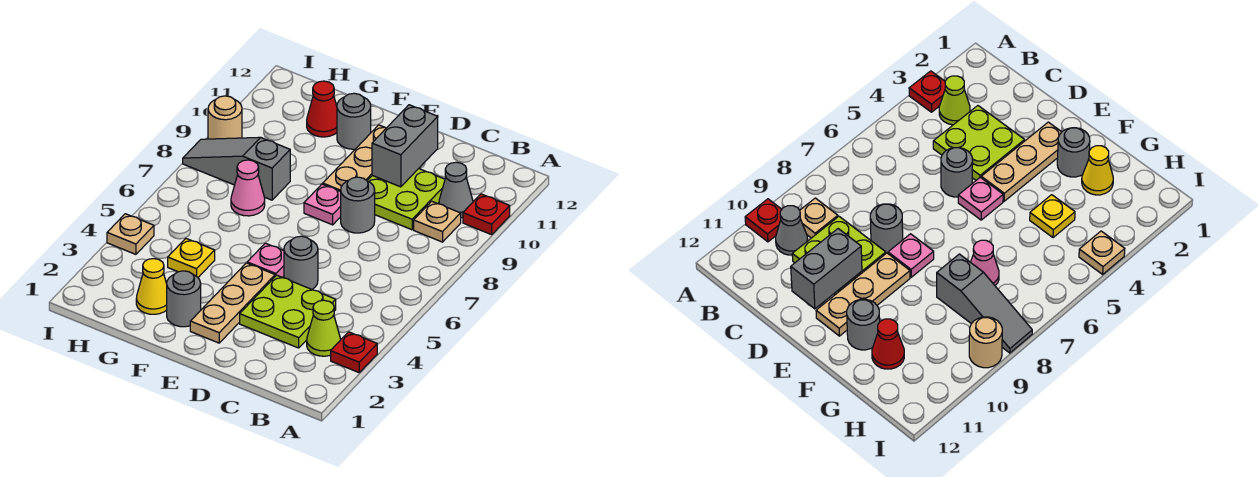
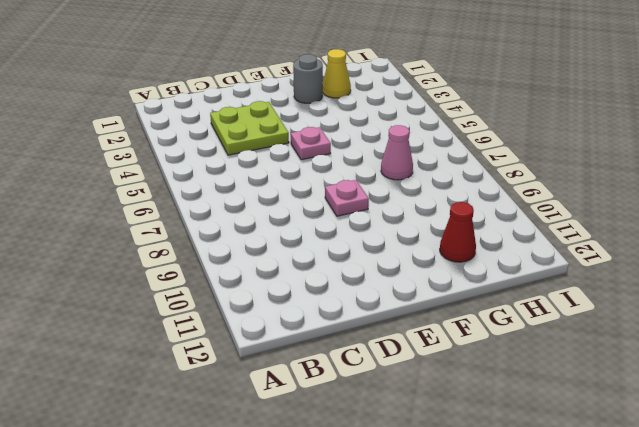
none -> red 1x1 plate [331,332,377,372]
none -> red 1x1 plate [463,194,510,235]
none -> lime 1x1 cone [307,300,341,356]

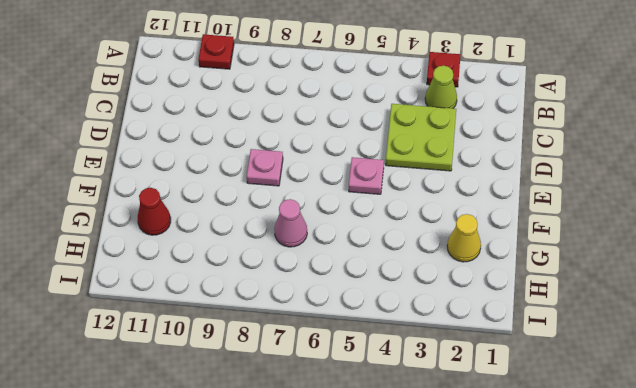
none -> tan 1x1 plate [414,201,461,242]
none -> grey 1x1 cone [439,162,473,218]
none -> lime 2x2 plate [367,169,445,230]

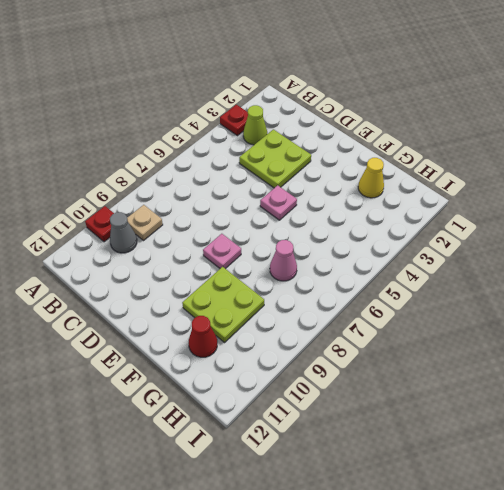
lime 2x2 plate [182,267,264,342] -> lime 2x2 plate moved to [367,169,445,230]
none -> grey 1x1 round brick [284,236,318,289]
none -> grey 1x1 round brick [341,177,375,233]
none -> tan 1x3 plate [190,263,275,343]

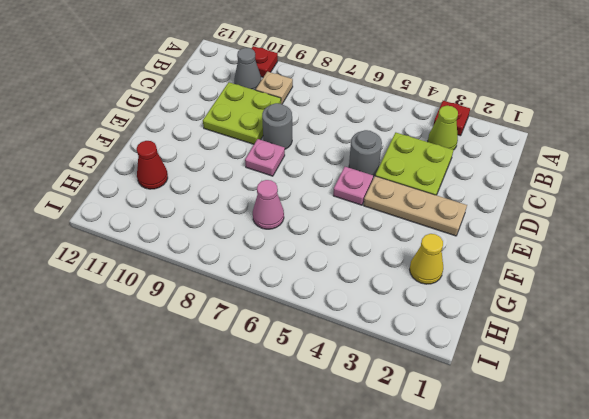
none -> tan 1x3 plate [323,125,386,192]
none -> grey 1x1 round brick [167,271,201,327]
none -> grey 1x1 round brick [337,93,371,149]

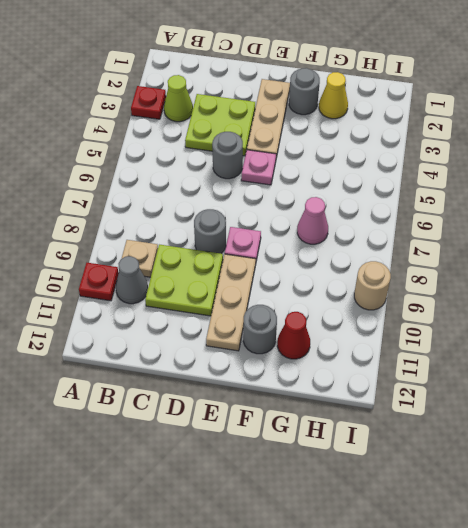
none -> yellow 1x1 plate [168,239,215,277]
none -> grey 1x3 slope [183,137,290,200]
none -> tan 1x1 plate [107,214,154,254]

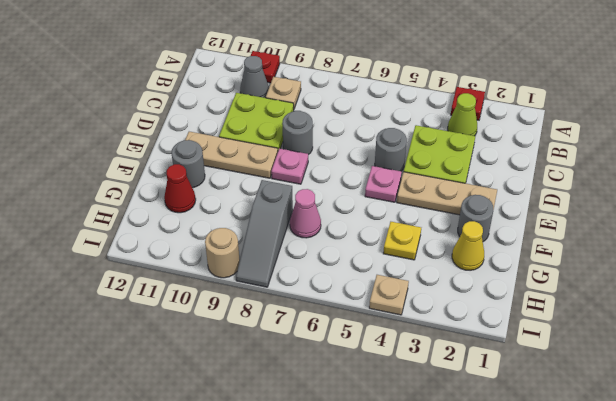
none -> grey 1x2 brick [372,105,438,187]

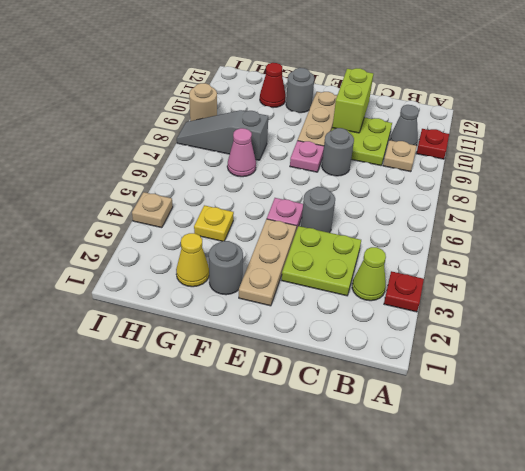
lime 1x2 brick [332,68,373,133] -> grey 1x2 brick [372,105,438,187]

